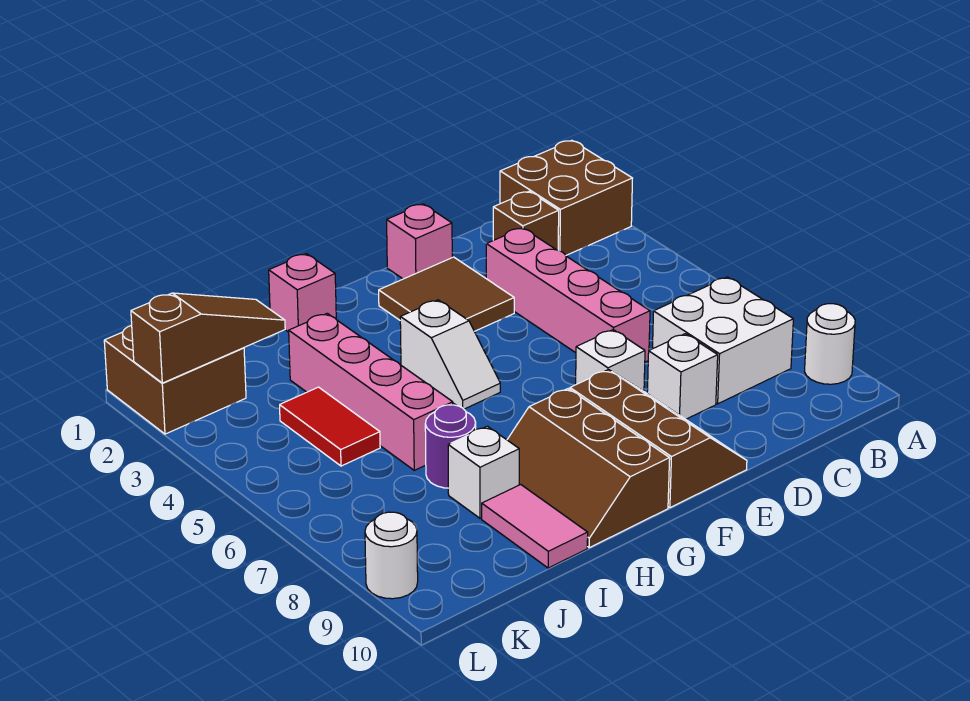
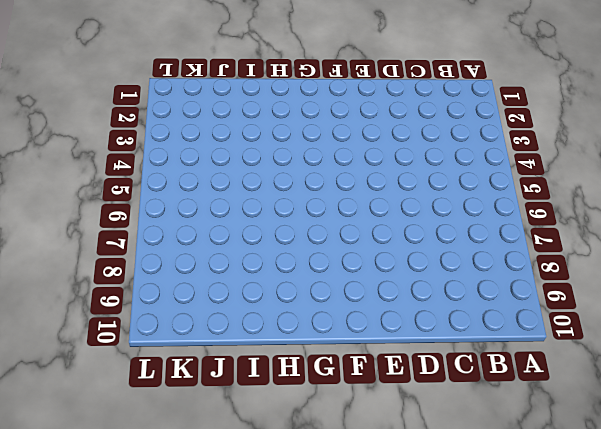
none -> brown 2x2 brick [500,140,633,255]
none -> white 1x1 round brick [805,304,855,384]
none -> white 2x2 brick [653,277,793,404]

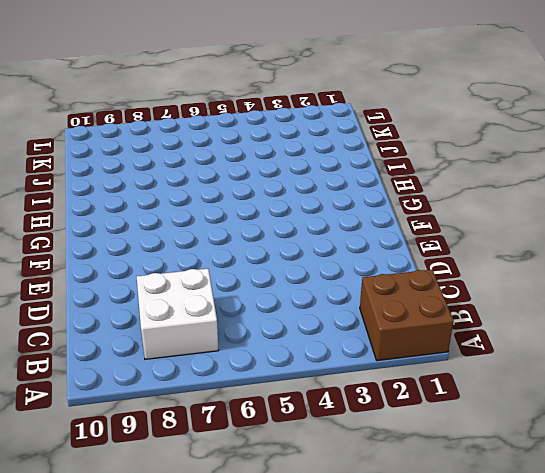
none -> white 1x1 round brick [805,304,855,384]
none -> brown 1x1 brick [493,192,559,250]
none -> pink 1x4 brick [486,228,650,362]

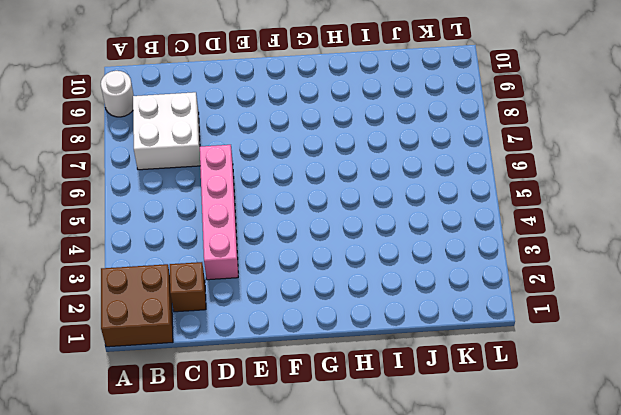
none -> white 1x1 brick [647,334,718,419]
none -> pink 1x1 brick [387,204,452,279]
none -> brown 2x2 tile [379,257,514,331]

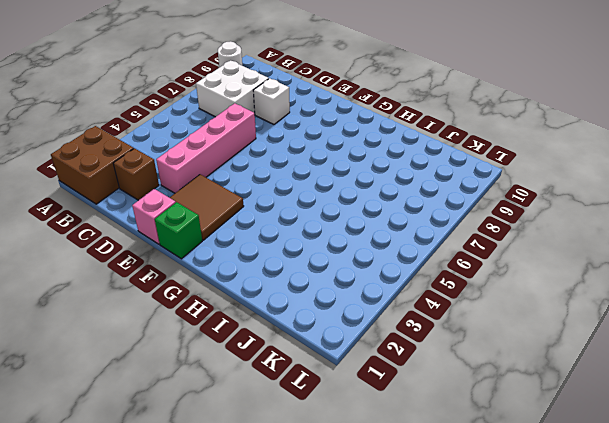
green 1x1 brick [155,202,202,259] -> none
none -> white 1x1 brick [576,330,645,391]
none -> brown 2x3 slope [570,370,747,508]
none -> white 1x2 slope [400,300,500,409]

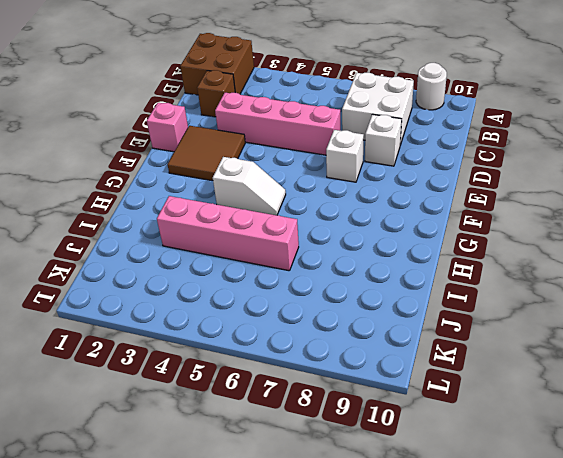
none -> brown 2x3 slope [570,370,747,508]
none -> brown 2x3 slope [507,389,670,548]
none -> pink 1x1 brick [269,254,336,332]

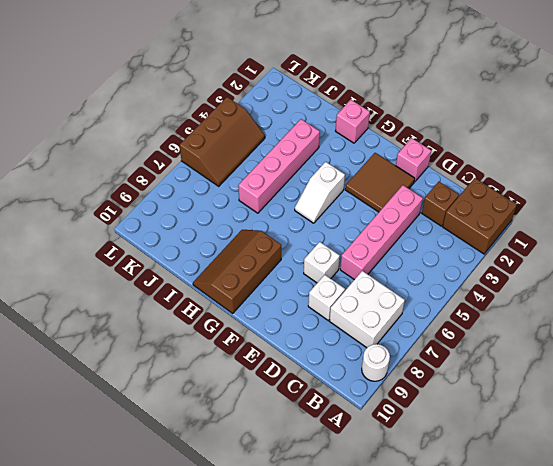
brown 2x3 slope [180,97,265,186] -> brown 2x3 slope moved to [570,370,747,508]
none -> purple 1x1 round brick [425,405,476,488]
none -> white 1x1 brick [448,426,519,518]
none -> pink 1x2 tile [482,485,588,568]

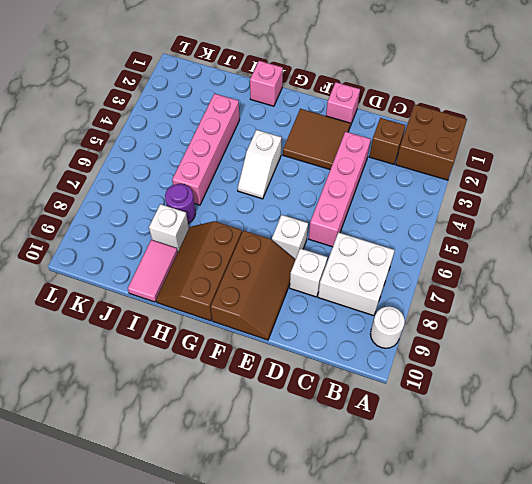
none -> red 1x2 tile [280,387,380,466]
none -> brown 2x2 brick [104,325,246,434]
none -> white 1x1 round brick [365,512,418,599]

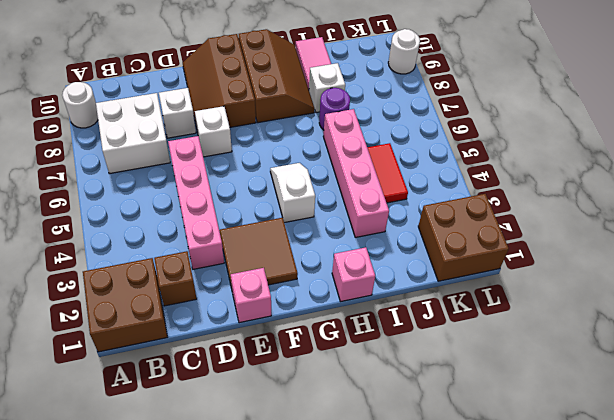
none -> brown 1x3 slope [131,293,285,383]

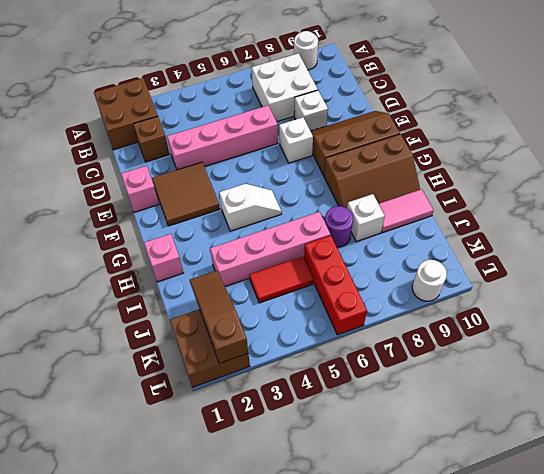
red 1x3 brick [304,235,367,335] -> none

